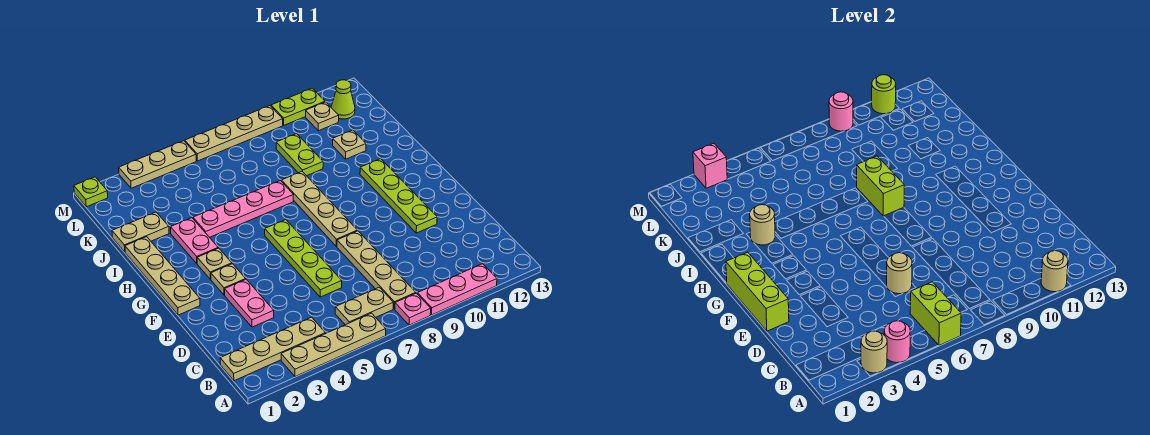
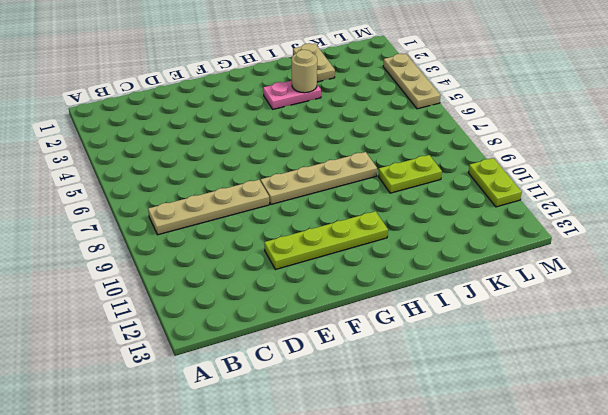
none -> tan 1x4 plate [281,313,386,377]
none -> pink 1x1 plate [395,293,431,325]
none -> pink 1x3 plate [417,264,497,315]
none -> tan 1x4 plate [220,317,325,381]

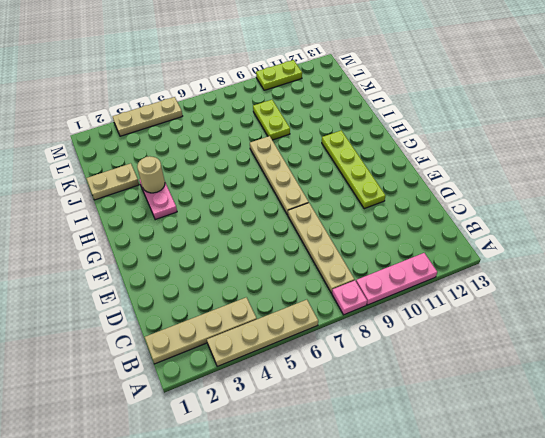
none -> tan 1x2 plate [335,287,393,325]
none -> pink 1x2 plate [225,279,274,327]
none -> lime 1x4 plate [265,220,342,297]
none -> tan 1x4 plate [125,237,200,315]

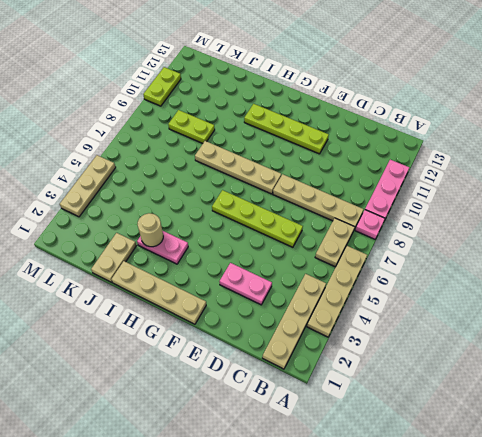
none -> tan 1x1 plate [211,264,246,295]
none -> tan 1x1 plate [197,248,232,279]
none -> pink 1x4 plate [193,181,293,237]
none -> tan 1x1 plate [333,130,366,159]

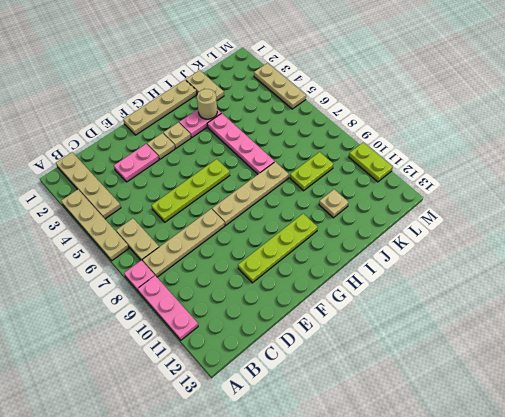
none -> tan 1x1 plate [306,102,339,131]
none -> lime 1x1 cone [331,80,355,119]
none -> lime 1x1 plate [74,177,108,207]
none -> tan 1x4 plate [185,106,283,161]

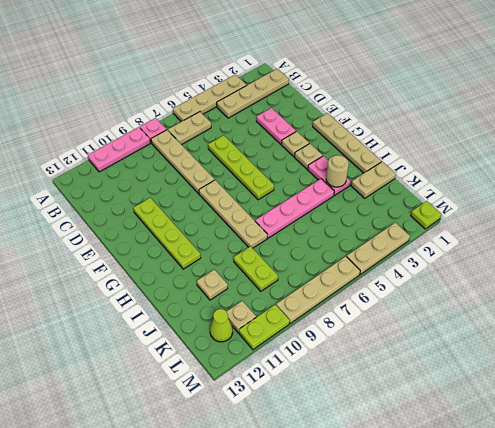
none -> tan 1x1 round brick [861,331,887,373]
none -> pink 1x1 round brick [884,321,910,363]
none -> lime 1x2 brick [910,282,961,345]
none -> tan 1x1 round brick [1041,251,1068,292]

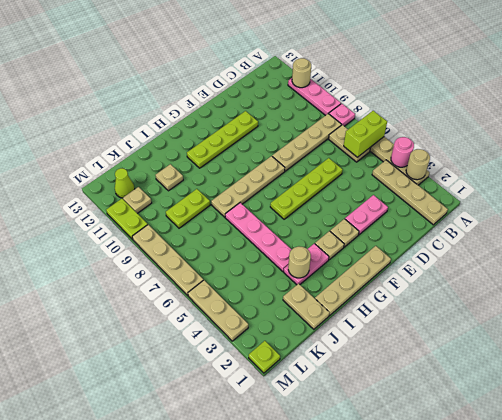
none -> tan 1x1 round brick [887,253,912,294]
none -> lime 1x3 brick [726,252,789,331]
none -> lime 1x2 brick [857,156,904,216]
none -> pink 1x1 brick [693,144,727,188]

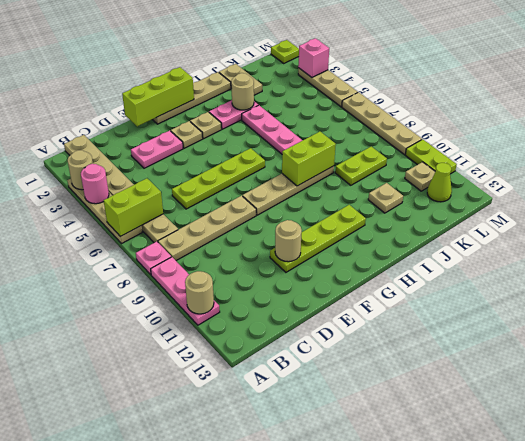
tan 1x1 round brick [275,220,302,262] -> tan 1x1 round brick moved to [887,253,912,294]
none -> pink 1x1 round brick [829,92,853,131]
none -> lime 1x1 round brick [872,75,896,114]

